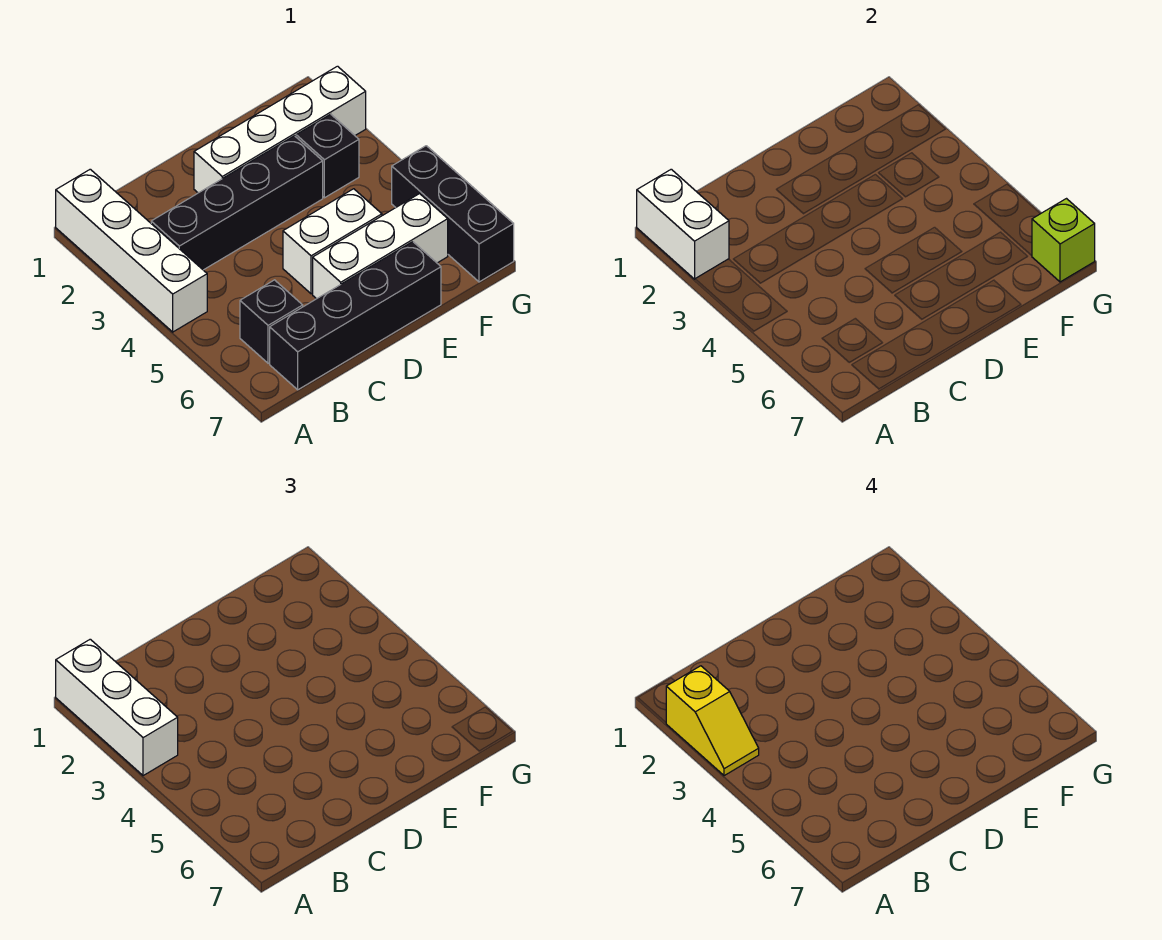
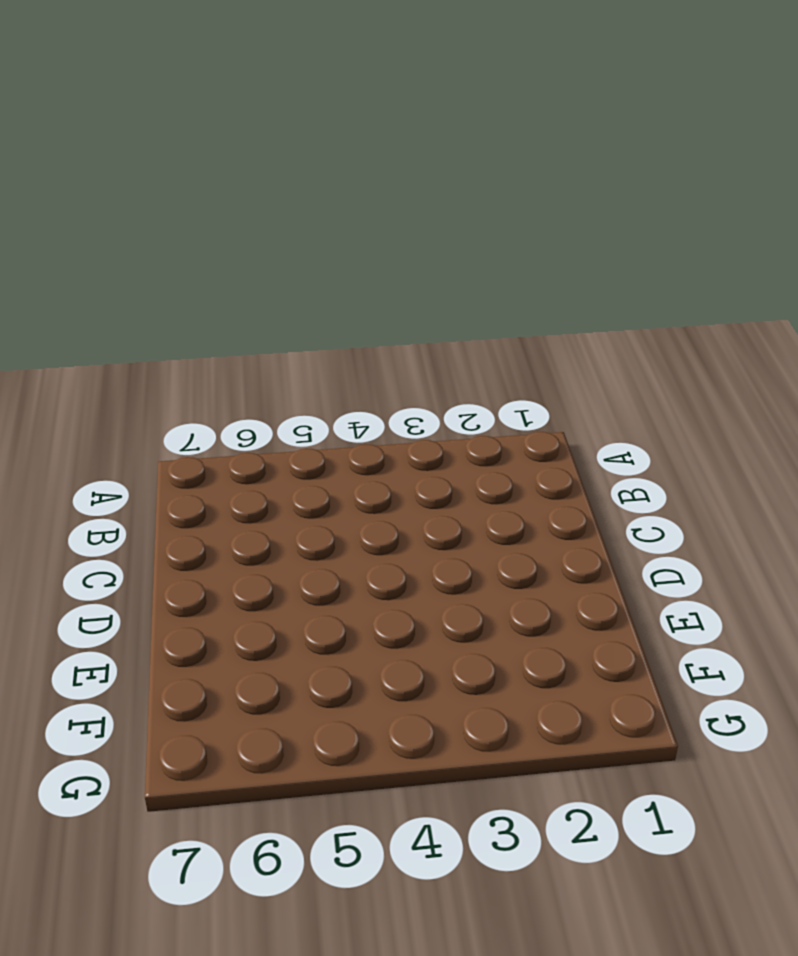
none -> white 1x4 brick [56,169,207,332]
none -> black 1x4 brick [151,136,323,270]
none -> black 1x1 brick [240,280,303,363]

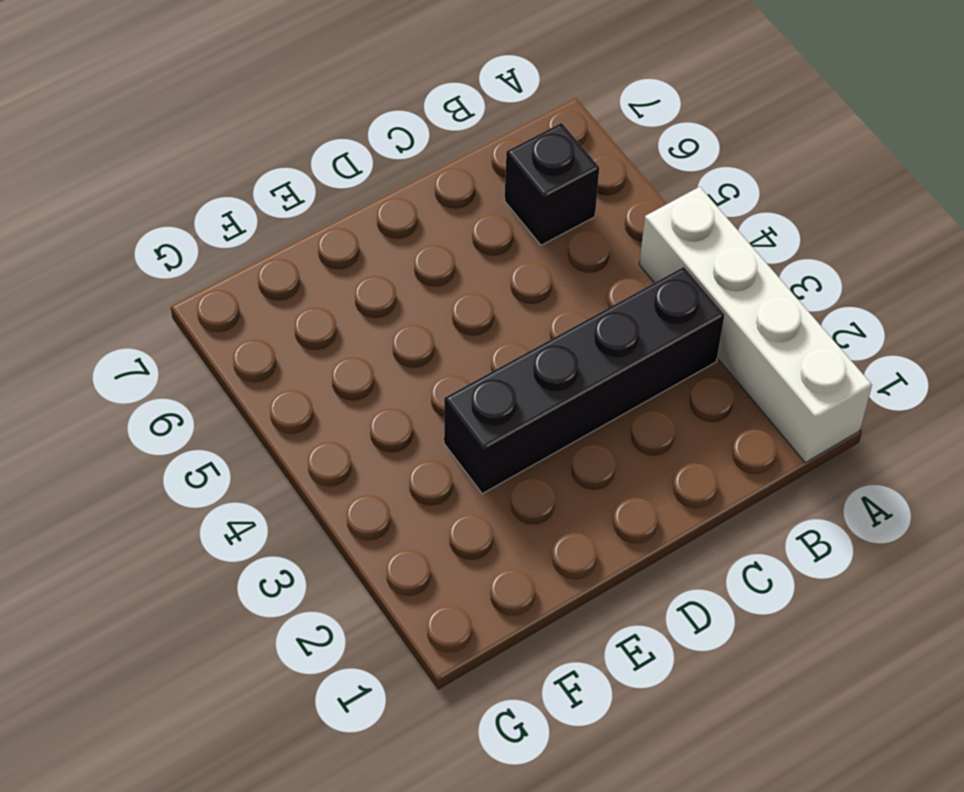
none -> black 1x4 brick [270,242,441,390]
none -> white 1x4 brick [194,66,366,193]
none -> white 1x2 brick [283,189,382,294]

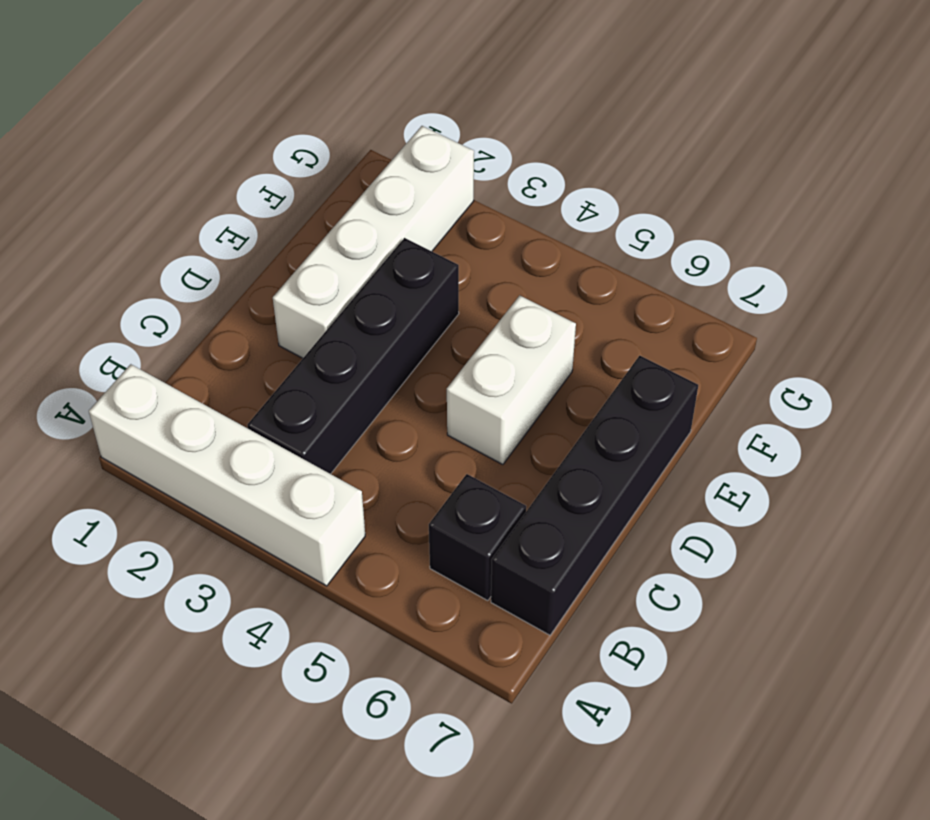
none -> white 1x3 brick [313,194,448,299]
none -> black 1x1 brick [296,114,359,198]
none -> black 1x3 brick [392,146,514,282]

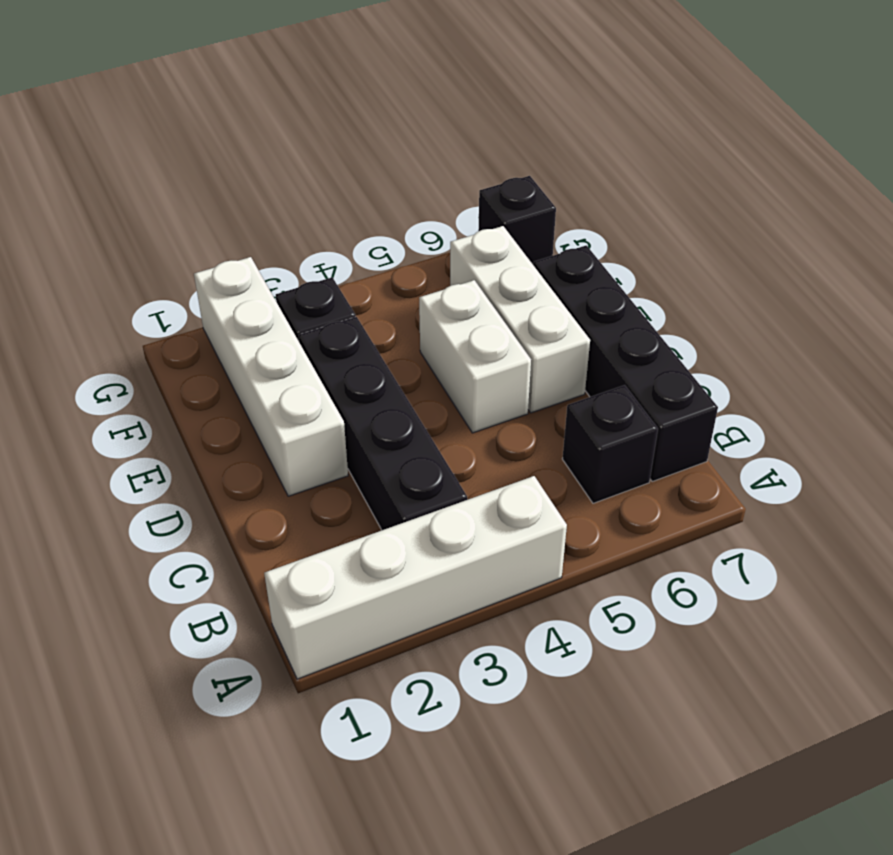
black 1x1 brick [478,176,556,265] -> black 1x3 brick [392,146,514,282]
none -> white 1x2 brick [637,169,729,279]
none -> lime 1x1 brick [1032,199,1095,282]
none -> white 1x3 brick [56,639,178,776]

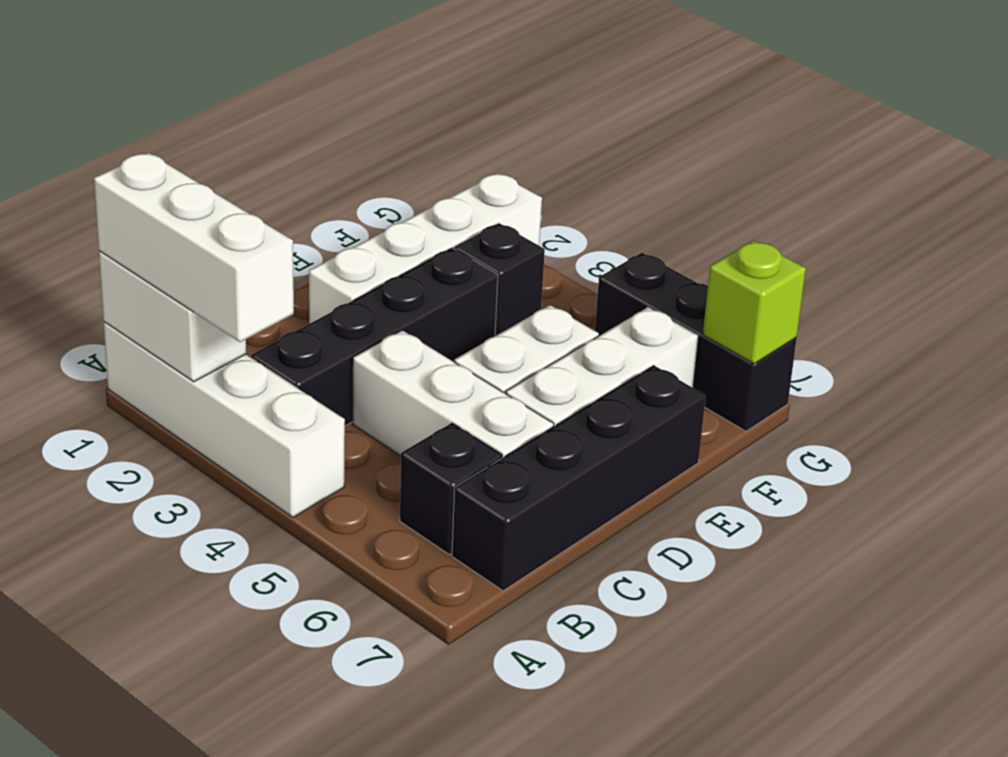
white 1x3 brick [353,330,554,458] -> none
none -> yellow 1x2 slope [666,666,759,776]

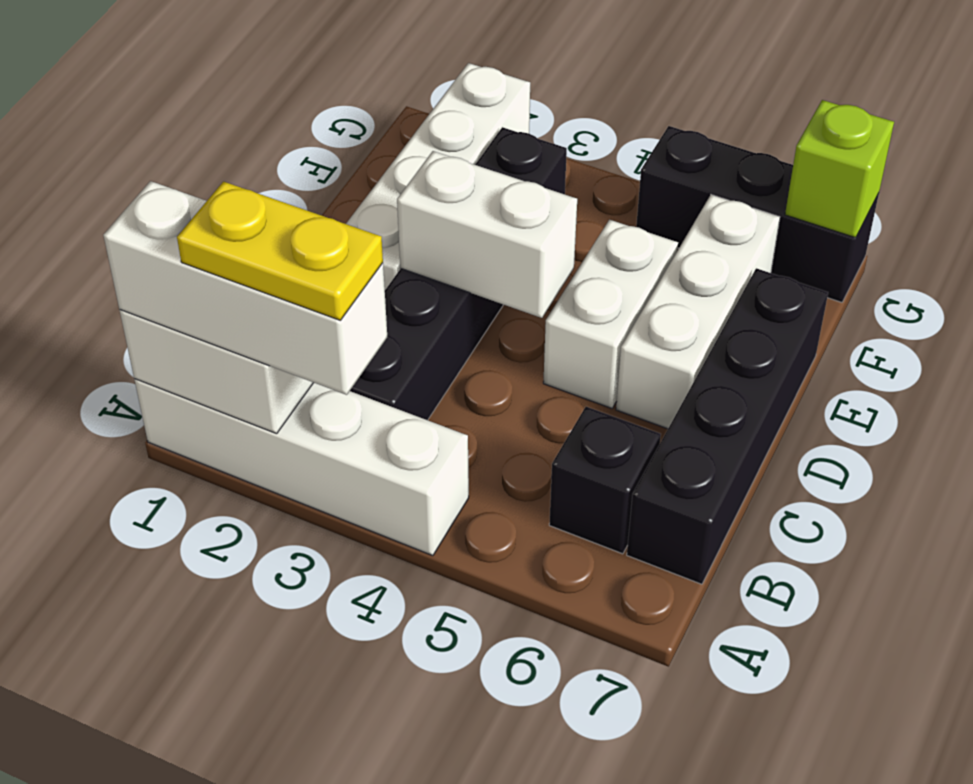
yellow 1x2 plate [177,182,383,320] -> yellow 1x2 slope [666,666,759,776]
white 1x2 brick [397,151,577,318] -> none

